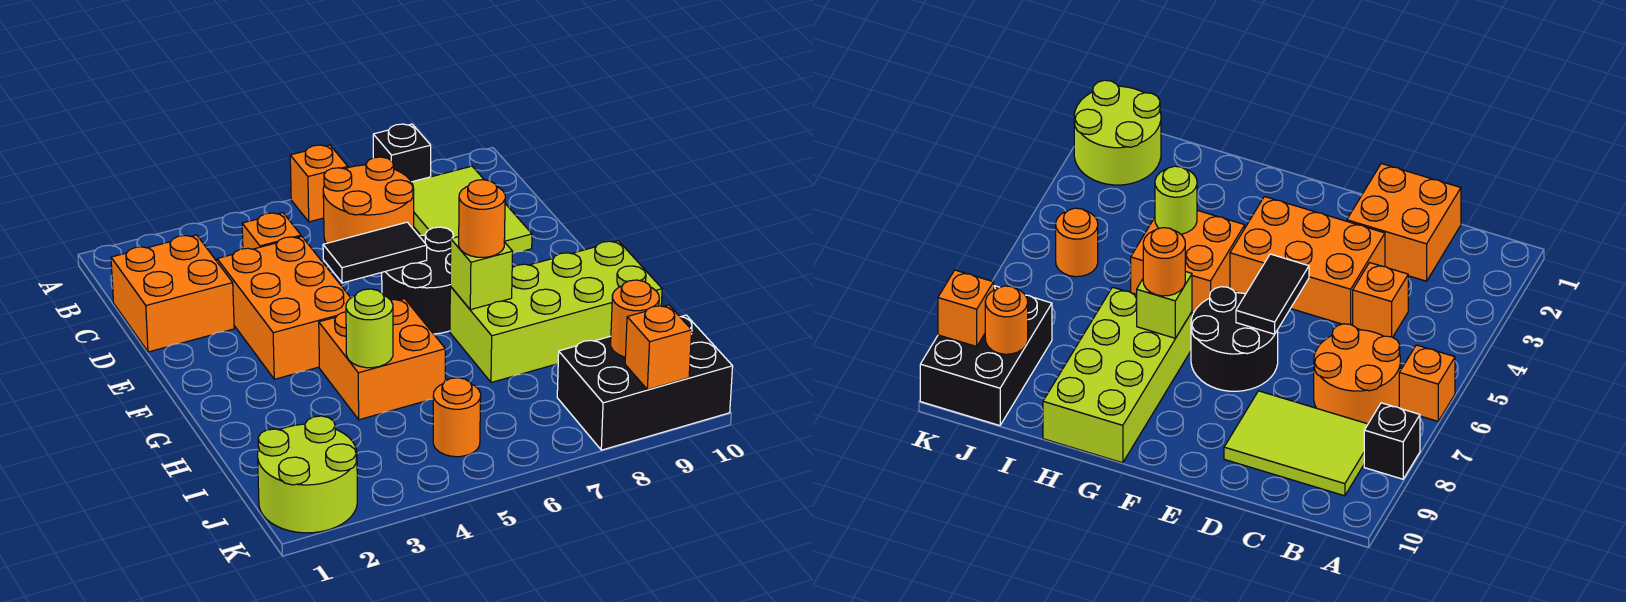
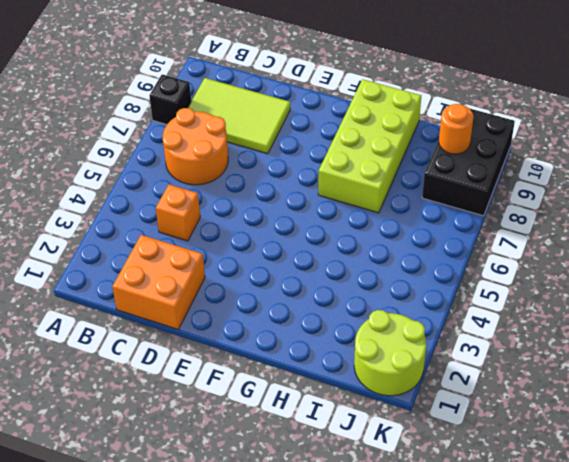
none -> orange 1x1 brick [290,145,348,222]
none -> orange 2x3 brick [217,236,351,379]
none -> black 2x2 round brick [382,227,454,334]

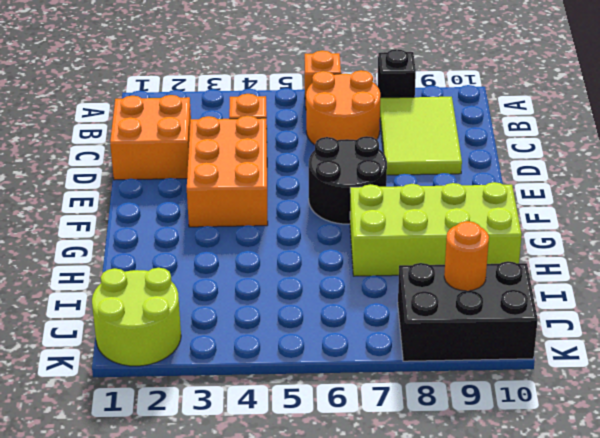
none -> orange 2x2 brick [319,299,445,420]
none -> orange 1x1 round brick [433,378,481,457]
none -> black 1x2 tile [323,222,427,283]

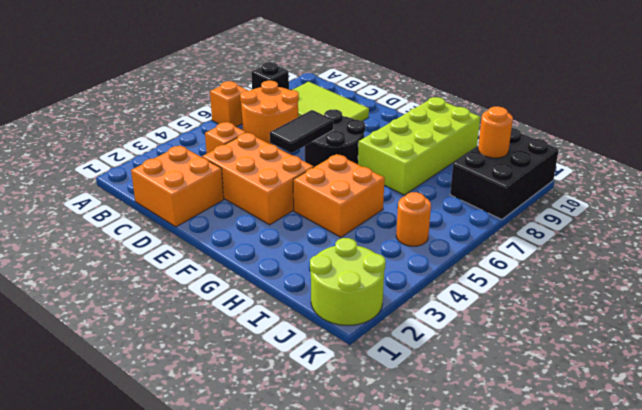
none -> lime 1x1 brick [450,237,513,310]
none -> lime 1x1 round brick [346,289,393,368]
none -> orange 1x1 brick [625,305,692,390]

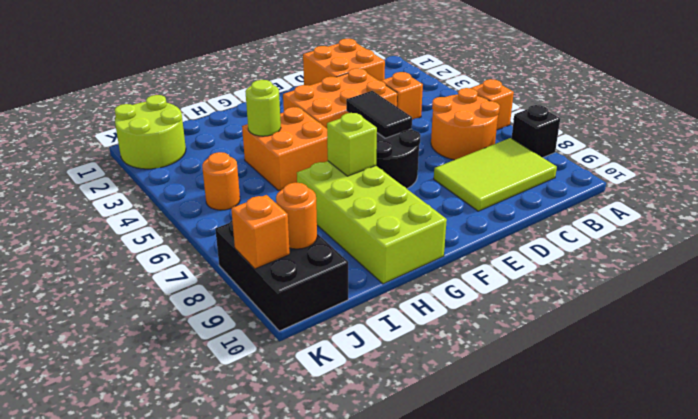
none -> orange 1x1 round brick [459,180,505,257]

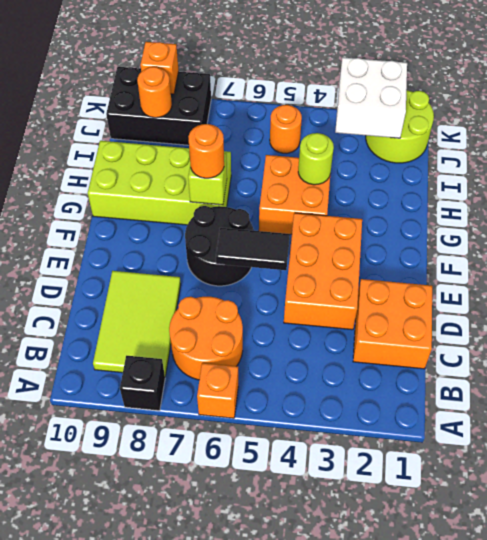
white 2x2 brick [335,57,407,138] -> none
none -> orange 1x1 brick [242,213,301,249]

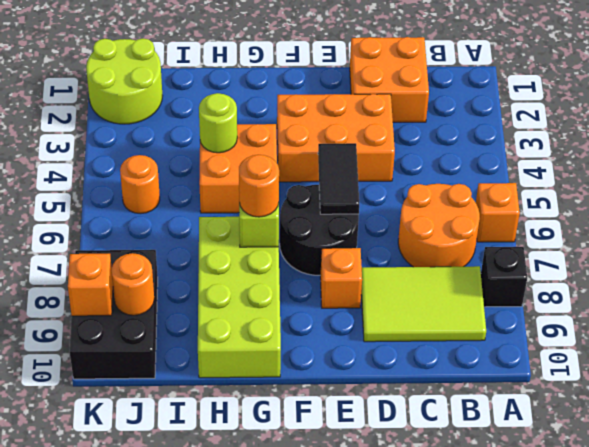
orange 1x1 brick [320,248,362,308] -> orange 1x1 brick moved to [242,213,301,249]

